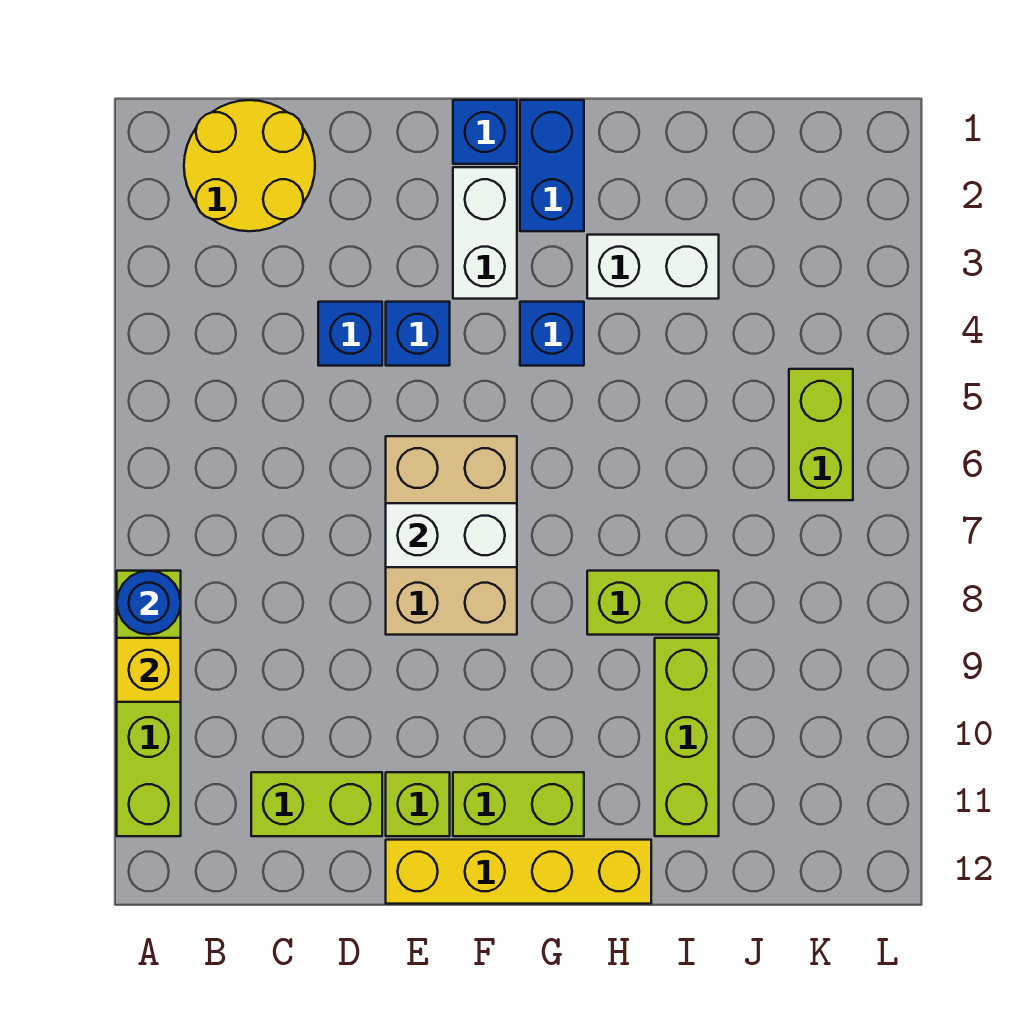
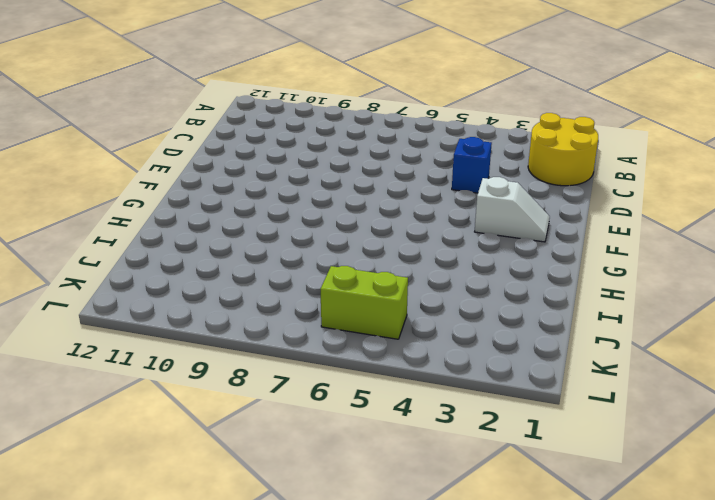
white 1x2 slope [475,177,550,242] -> white 1x2 brick [453,167,517,299]
none -> lime 1x4 brick [117,571,181,836]
none -> lime 1x2 brick [251,772,382,836]
none -> blue 1x1 brick [386,302,450,366]

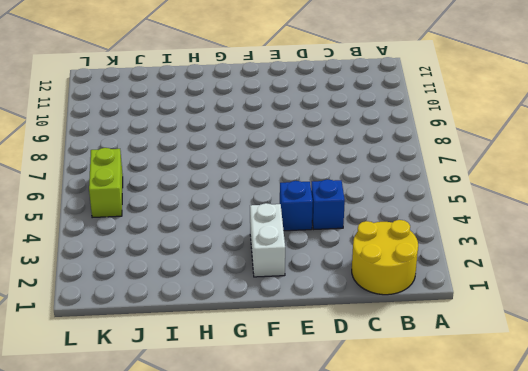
none -> lime 1x4 brick [117,571,181,836]
none -> lime 1x2 brick [251,772,382,836]
none -> tan 2x3 brick [386,436,517,635]

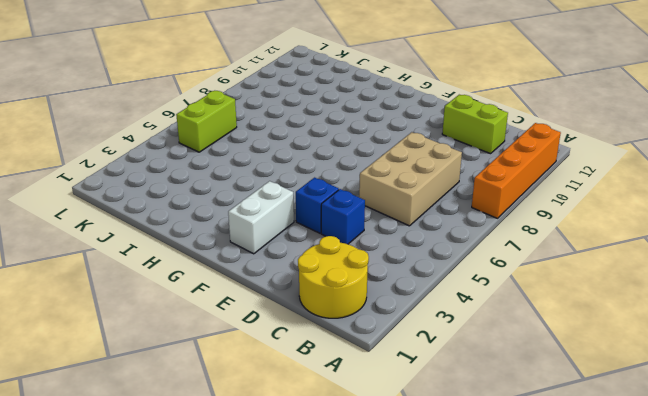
orange 1x4 brick [472,123,561,218] -> lime 1x4 brick [117,571,181,836]
tan 2x3 brick [359,132,462,226] -> tan 2x3 brick moved to [386,436,517,635]
none -> lime 1x1 brick [386,772,450,836]
none -> yellow 1x4 brick [386,840,651,904]
none -> blue 1x1 brick [453,100,517,164]

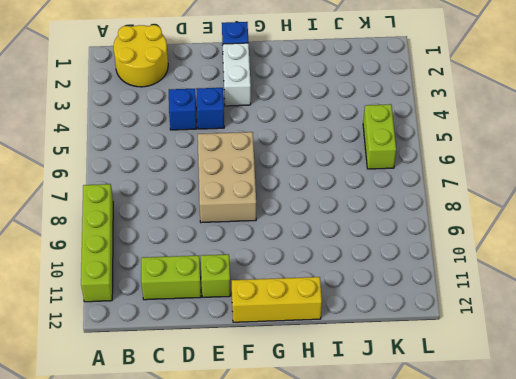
yellow 1x3 brick [232,277,322,322] -> yellow 1x4 brick [386,840,651,904]
none -> lime 1x2 brick [453,772,584,836]
none -> blue 1x2 brick [520,100,584,231]
none -> blue 1x1 brick [520,302,584,366]

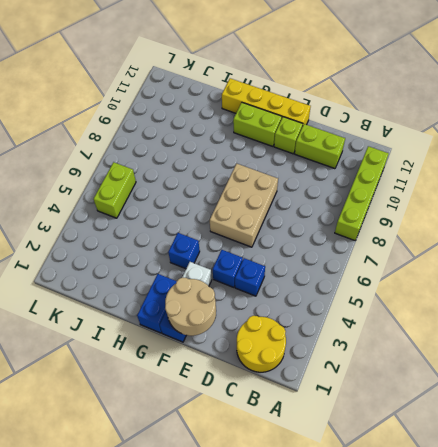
tan 2x2 round brick [165,278,216,336] -> none
none -> white 1x2 brick [587,235,719,299]
none -> lime 1x2 brick [587,571,719,635]
none -> lime 1x3 brick [655,638,719,836]

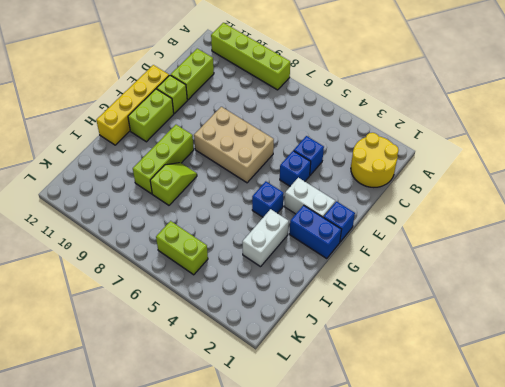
lime 1x3 brick [133,125,194,194] -> lime 1x3 brick turned to [655,638,719,836]
lime 1x2 slope [150,163,197,205] -> lime 1x2 brick [587,571,719,635]
none -> blue 1x1 round brick [117,571,181,635]
none -> yellow 1x1 brick [117,638,181,702]
none -> white 1x2 brick [386,503,517,567]

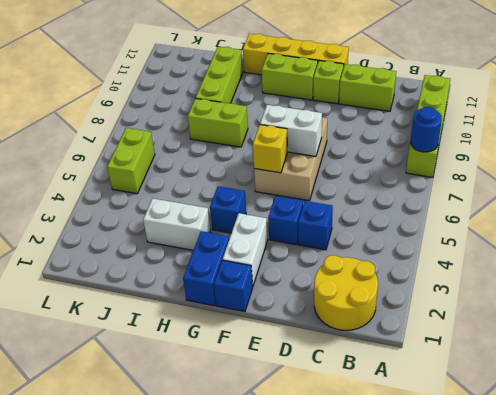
yellow 1x1 brick [253,125,287,173] -> yellow 1x1 brick moved to [117,638,181,702]

